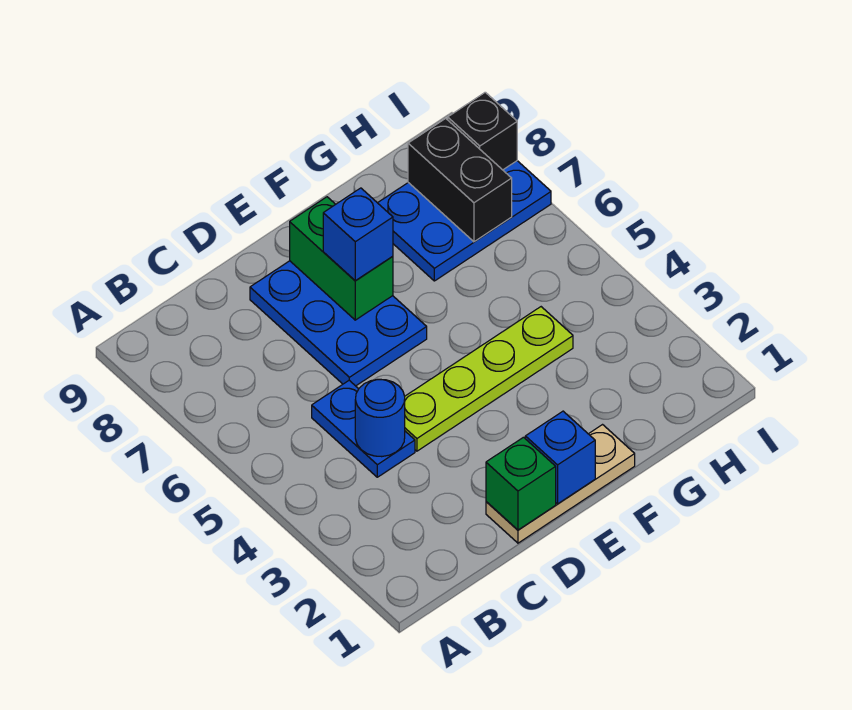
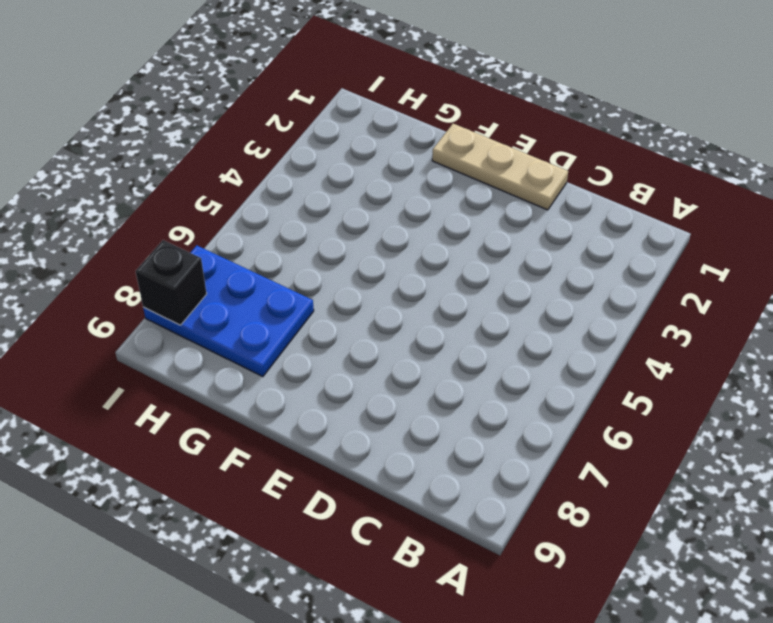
none -> blue 1x2 plate [312,380,415,477]
none -> lime 1x4 plate [405,307,573,451]
none -> blue 2x3 plate [250,261,427,386]

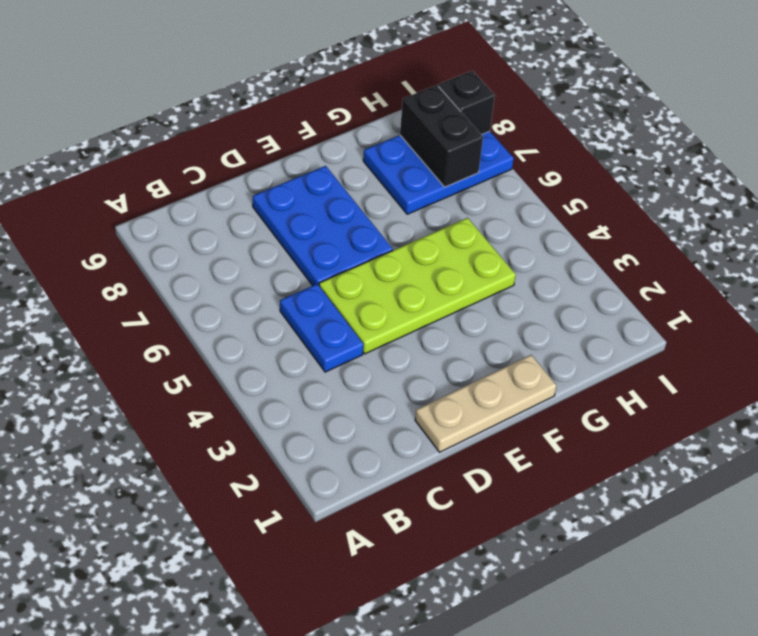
lime 2x4 plate [319,218,516,354] -> lime 1x4 plate [405,307,573,451]
none -> blue 1x1 round brick [355,379,405,457]
none -> green 1x1 brick [486,437,556,530]
none -> blue 1x1 brick [525,411,595,504]

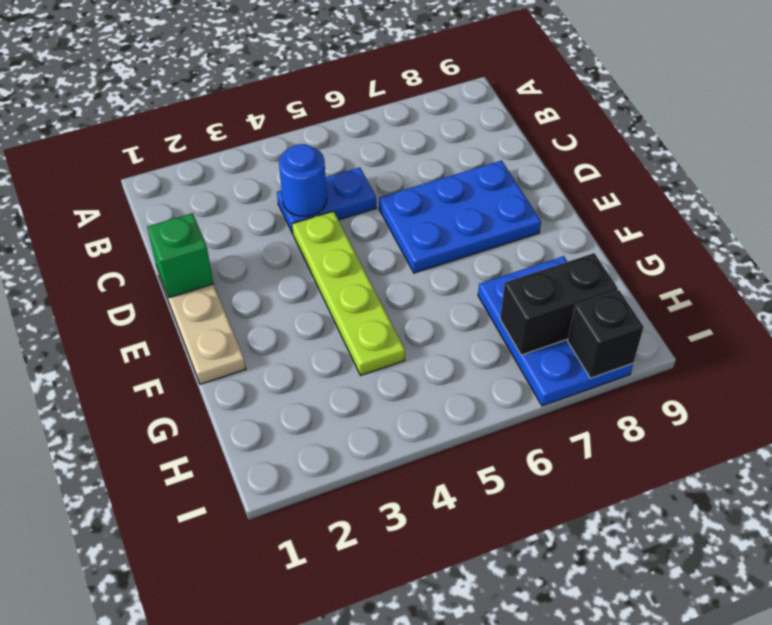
none -> blue 1x1 brick [525,411,595,504]
none -> green 1x2 brick [290,197,393,320]
none -> blue 1x1 brick [323,188,393,281]

